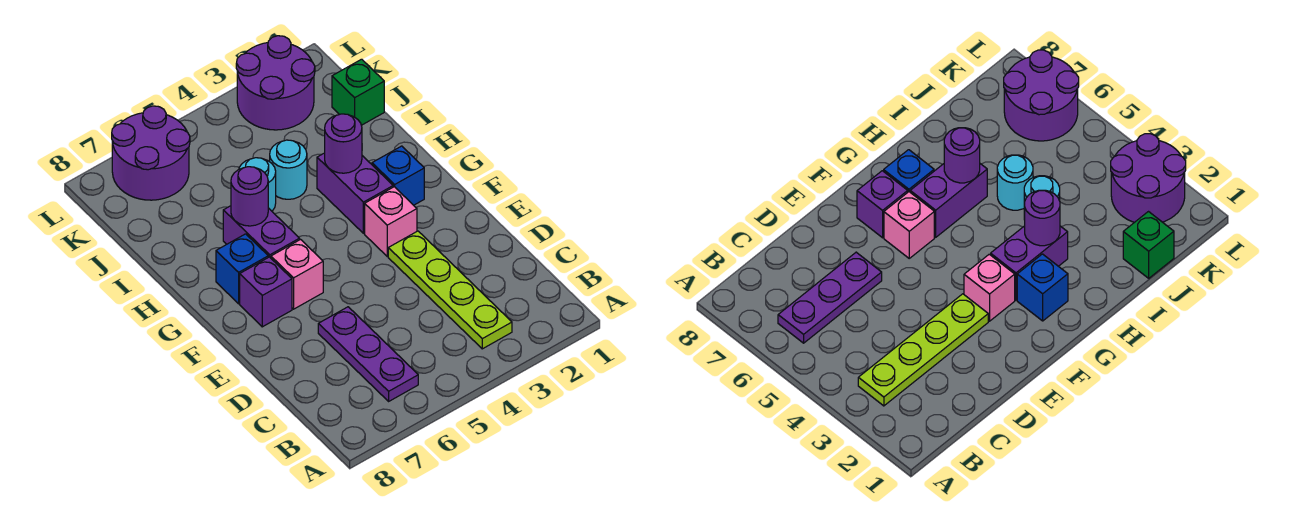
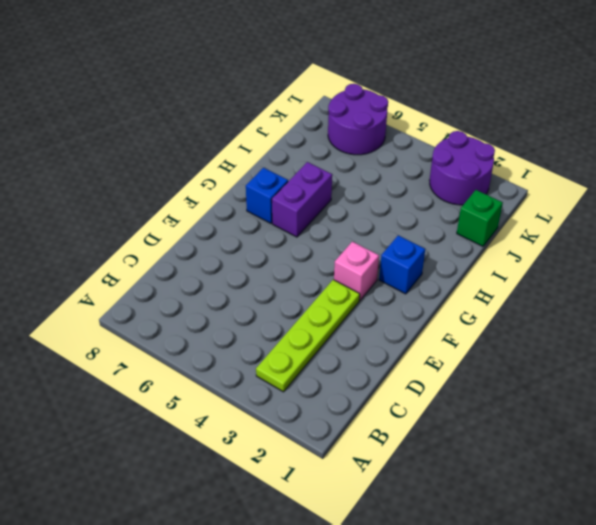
none -> purple 1x3 plate [318,307,418,401]
none -> pink 1x1 brick [271,240,323,309]
none -> purple 1x1 brick [240,257,292,327]

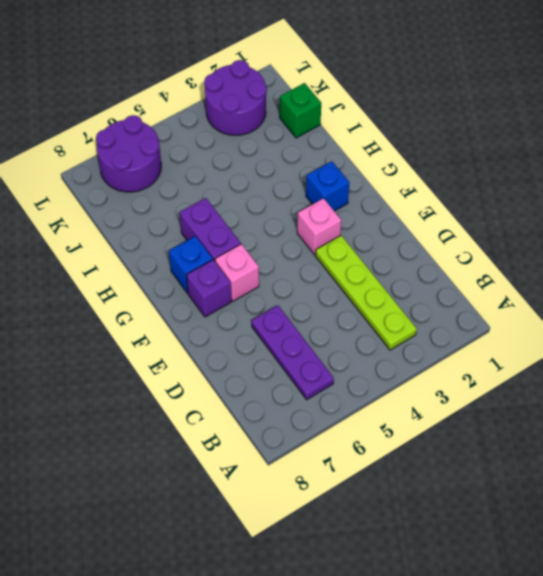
none -> purple 1x2 brick [317,153,393,233]
none -> cyan 1x1 round brick [270,140,307,199]
none -> cyan 1x1 round brick [239,158,276,211]

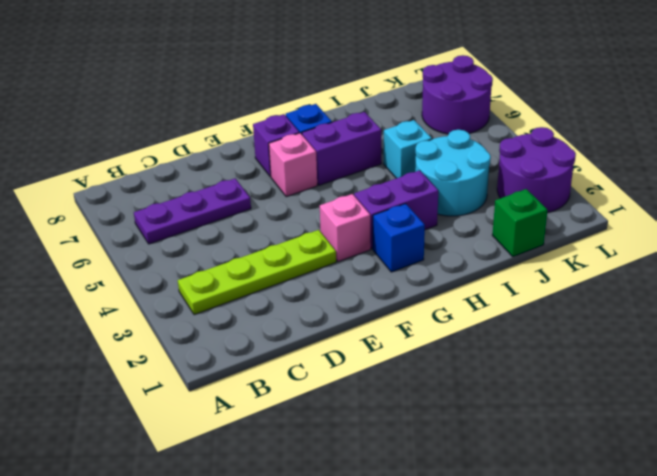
cyan 2x2 round brick [415,130,491,216] -> cyan 1x1 round brick [270,140,307,199]
cyan 1x1 brick [384,120,432,178] -> cyan 1x1 round brick [239,158,276,211]
none -> purple 1x1 round brick [325,114,362,173]
none -> purple 1x1 round brick [231,167,268,226]

